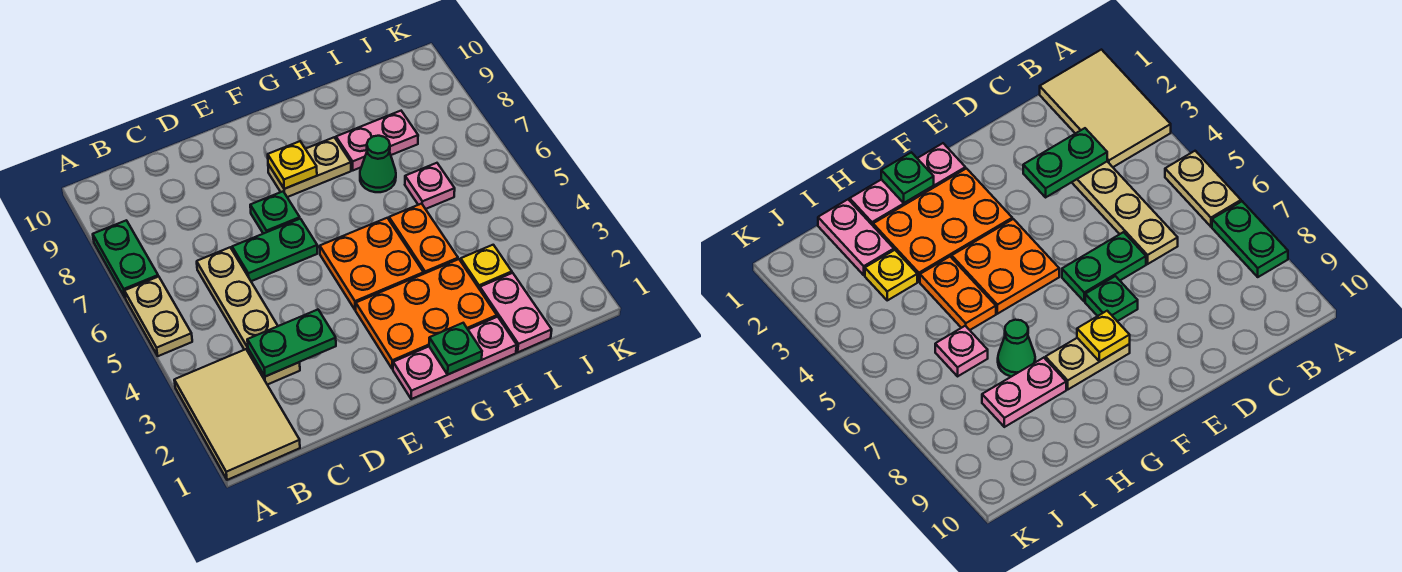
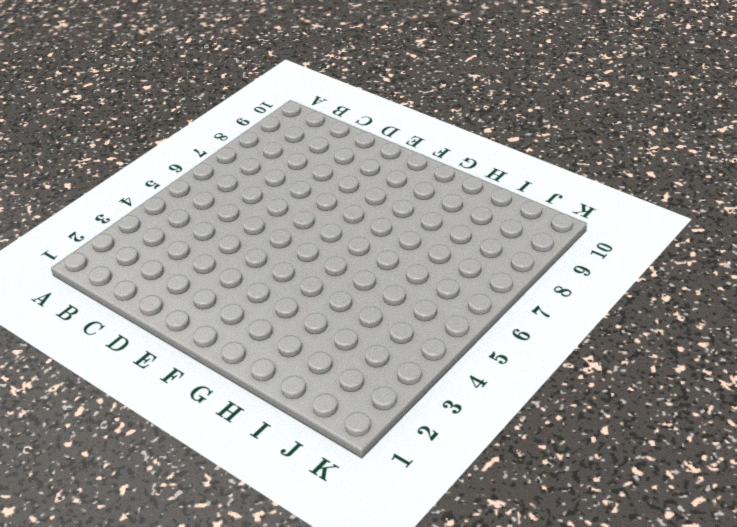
none -> tan 2x3 tile [174,349,300,480]
none -> tan 1x2 plate [125,276,192,356]
none -> green 1x2 plate [93,220,158,297]

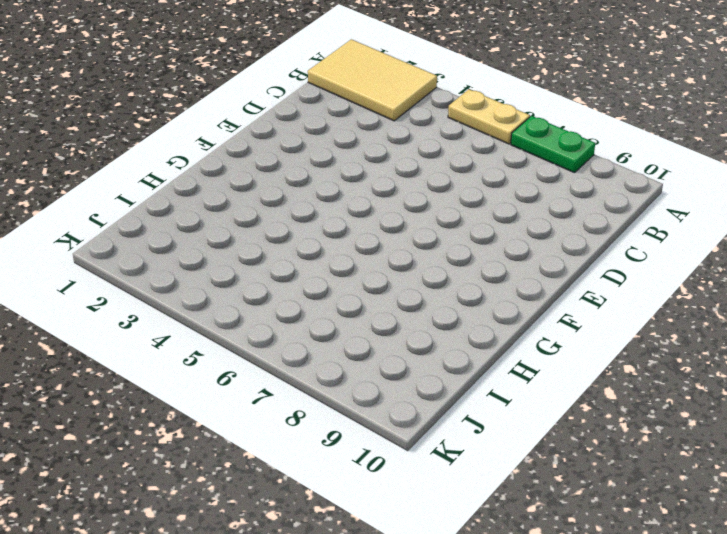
none -> tan 1x4 plate [197,248,300,385]
none -> green 1x2 plate [232,219,317,281]
none -> green 1x1 plate [250,192,300,234]

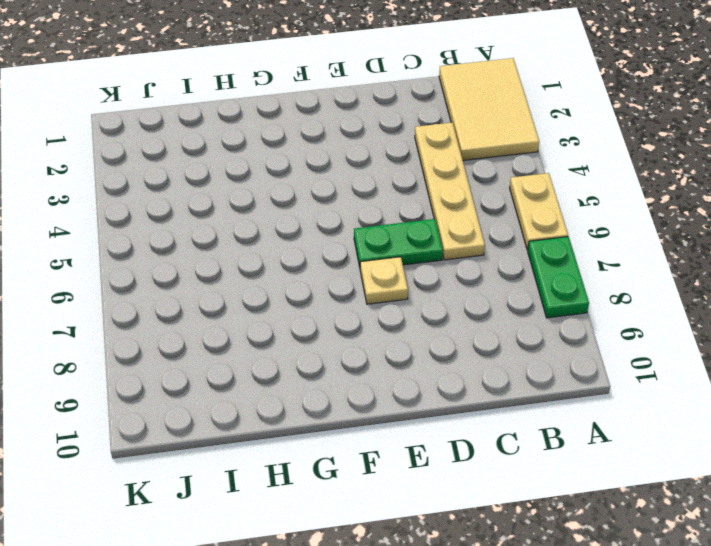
tan 1x1 plate [360,257,408,304] -> green 1x1 plate [250,192,300,234]
none -> pink 1x3 plate [393,317,517,399]
none -> orange 2x3 plate [356,259,497,369]
none -> orange 2x2 plate [320,218,423,310]

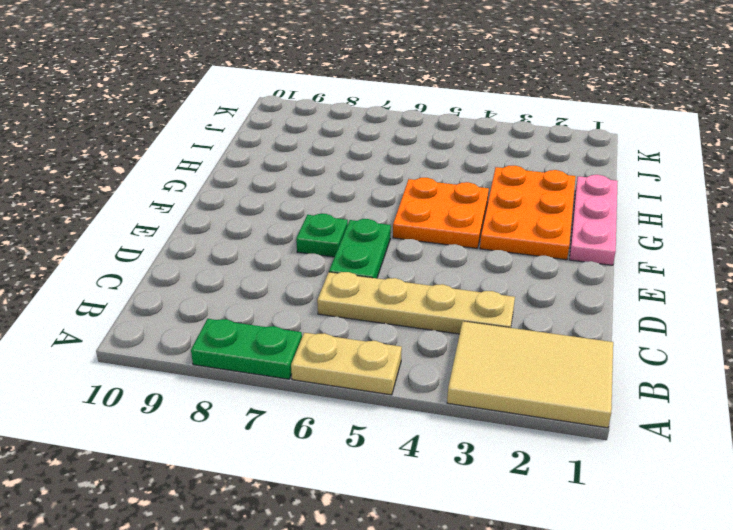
none -> tan 1x2 plate [268,137,351,197]
none -> orange 1x2 plate [389,204,458,274]
none -> green 1x1 cone [360,136,396,192]

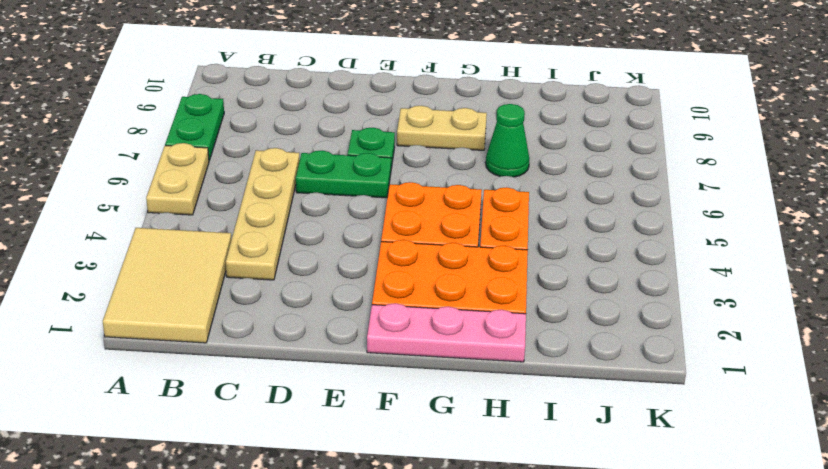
none -> pink 1x2 plate [336,111,418,170]
none -> pink 1x2 plate [480,273,552,352]
none -> yellow 1x1 plate [461,245,512,289]

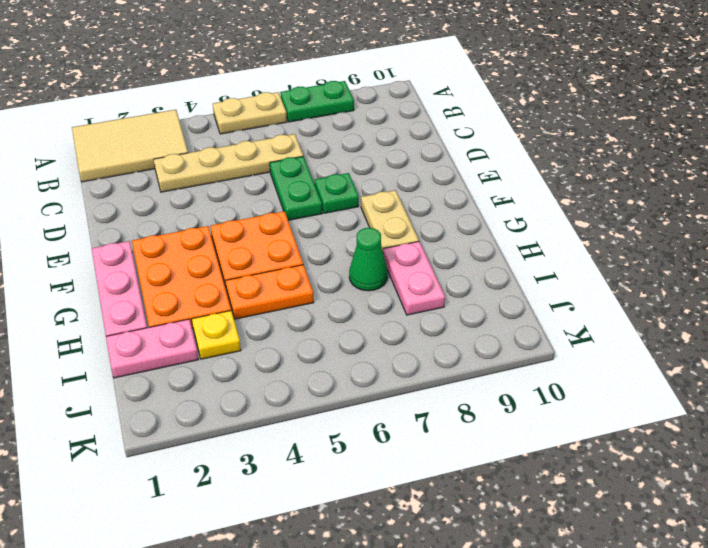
none -> pink 1x1 plate [405,163,455,209]
none -> green 1x2 plate [247,310,336,377]
none -> yellow 1x1 plate [268,141,317,189]

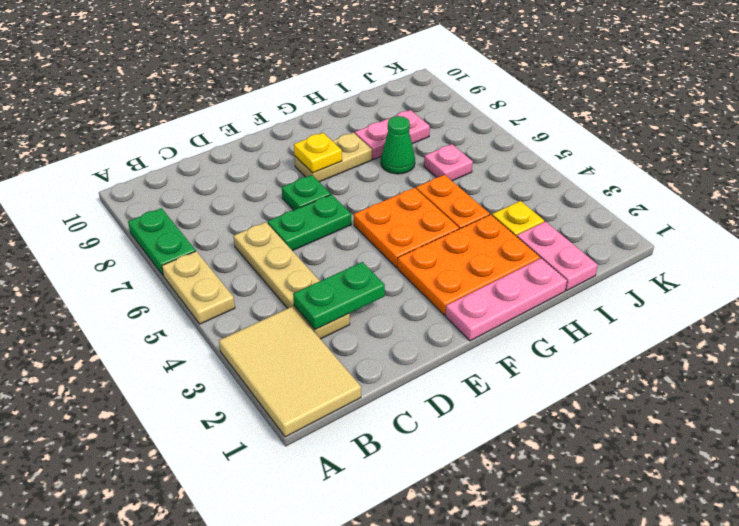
none -> green 1x1 plate [429,323,482,374]

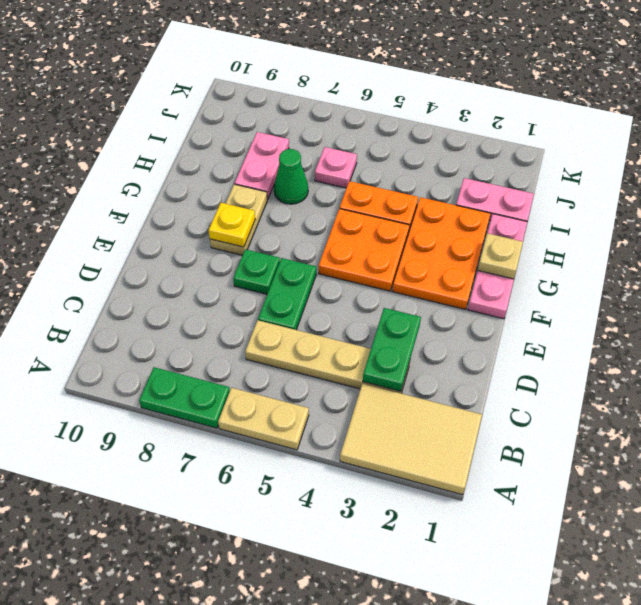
tan 1x1 plate [478,233,523,279] -> green 1x1 plate [429,323,482,374]
none -> yellow 1x1 plate [461,245,512,289]

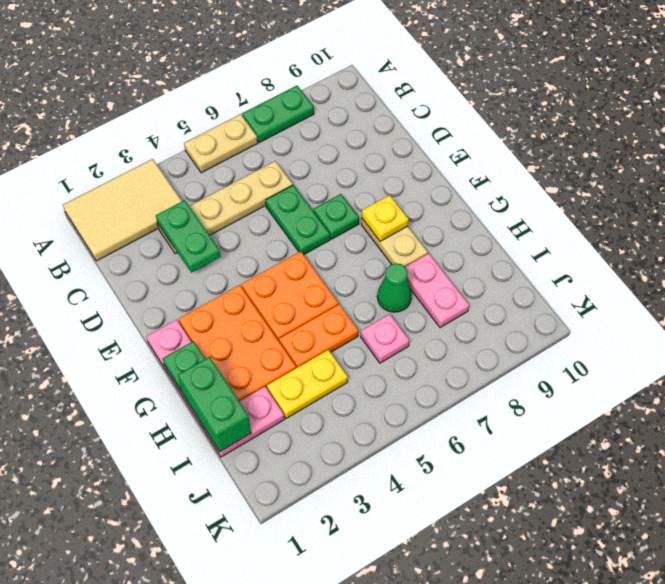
green 1x2 brick [178,357,251,451] -> none
yellow 1x2 plate [267,350,348,419] -> yellow 1x1 plate [461,245,512,289]

